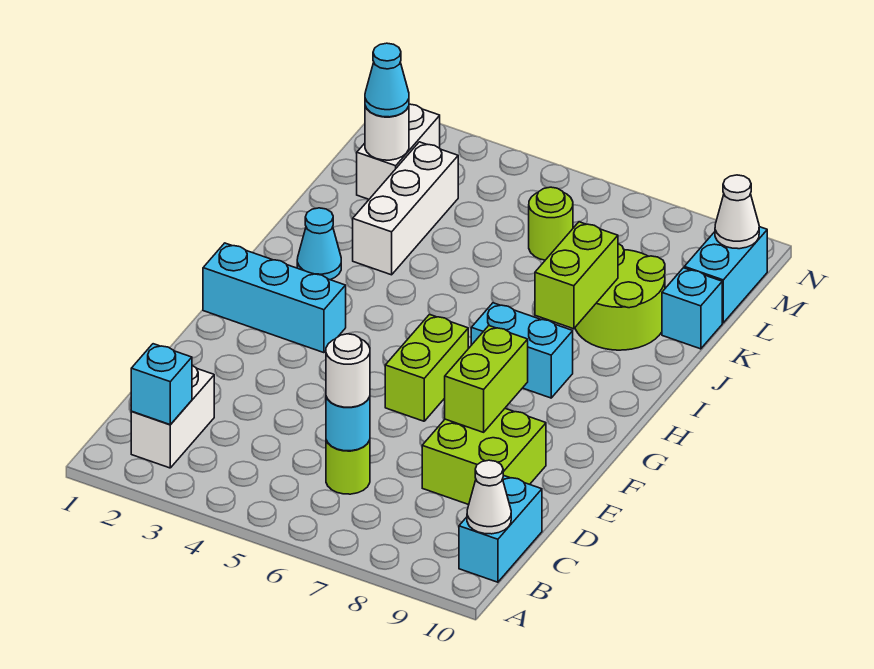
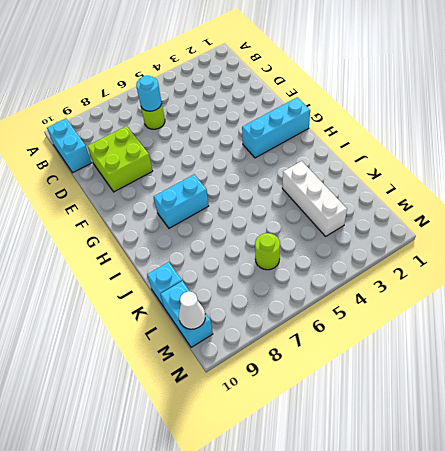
none -> white 1x2 brick [131,366,214,468]
none -> lime 1x2 brick [385,315,468,421]
none -> cyan 1x1 cone [297,208,341,280]

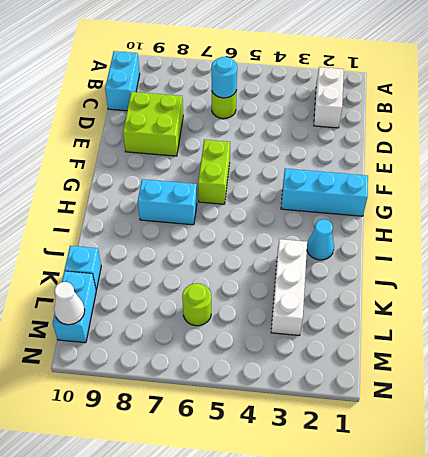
none -> lime 2x2 round brick [575,244,665,350]
none -> white 1x2 brick [357,104,440,199]
none -> cyan 1x1 brick [131,344,192,425]

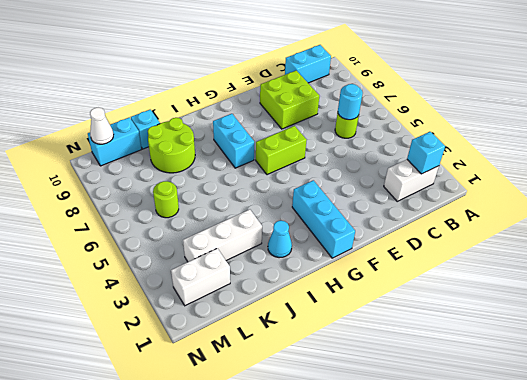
none -> white 1x1 cone [467,460,511,534]
none -> lime 1x2 brick [445,326,528,432]
none -> lime 1x2 brick [535,222,618,329]

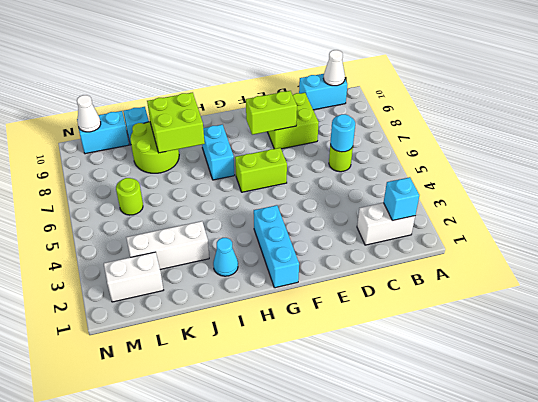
lime 2x2 brick [147,92,205,153] -> lime 1x2 brick [535,222,618,329]
none -> white 1x1 round brick [365,106,409,160]
none -> white 1x1 round brick [326,334,370,407]
none -> cyan 1x1 cone [365,43,409,117]

